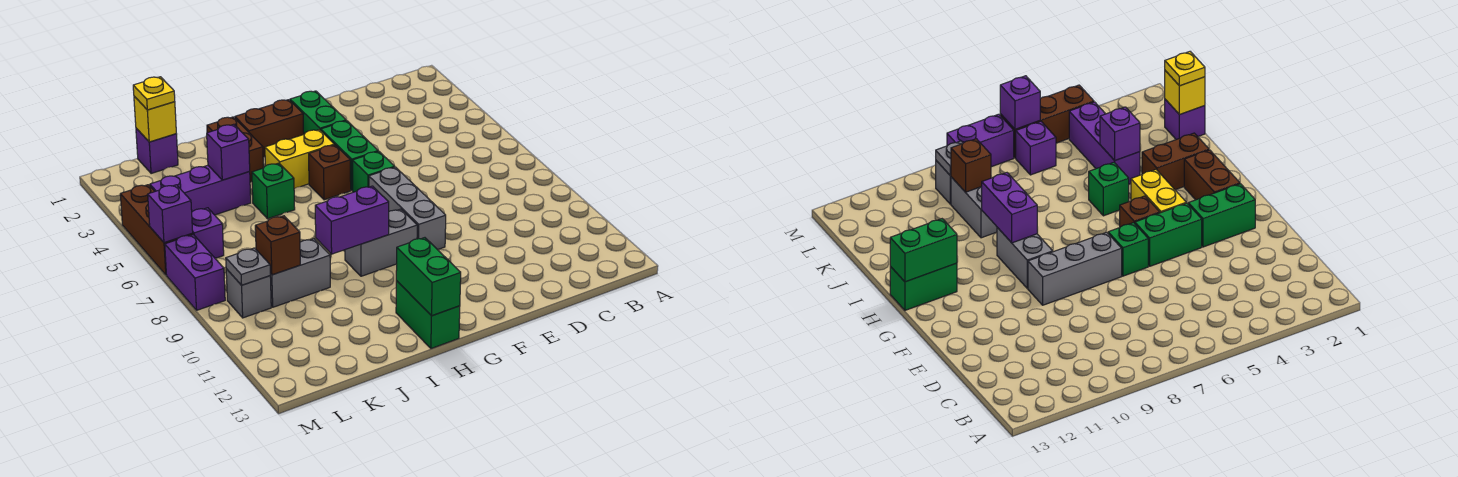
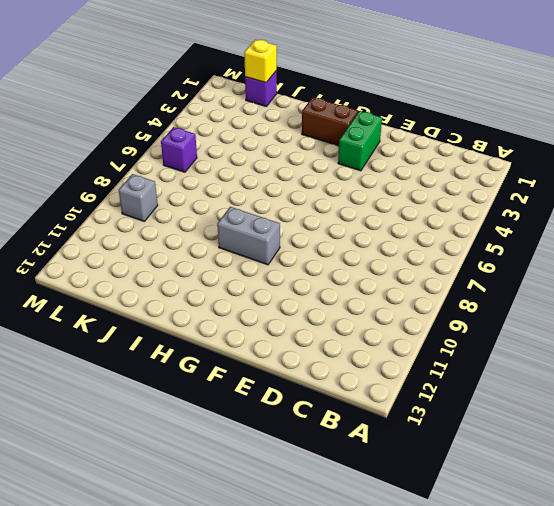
none -> green 1x2 brick [321,121,378,190]
none -> green 1x1 brick [353,151,395,192]
none -> grey 1x3 brick [369,167,446,250]

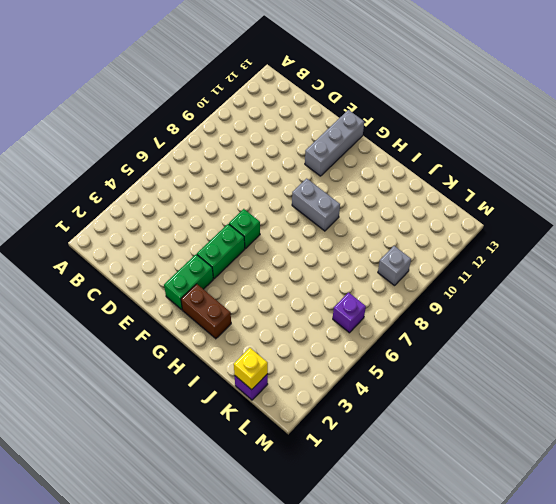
grey 1x3 brick [305,110,364,176] -> grey 1x3 brick moved to [369,167,446,250]
none -> yellow 1x2 brick [265,130,334,189]
none -> brown 1x1 brick [309,145,351,200]
none -> green 1x2 brick [396,281,460,349]

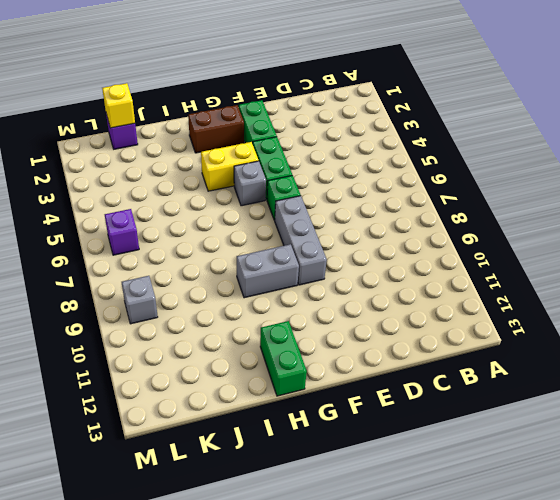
grey 1x1 brick [234,161,266,206] -> brown 1x1 brick [309,145,351,200]
none -> brown 1x2 brick [207,117,263,182]
none -> green 1x1 brick [252,163,295,219]
none -> purple 1x3 brick [150,165,251,215]

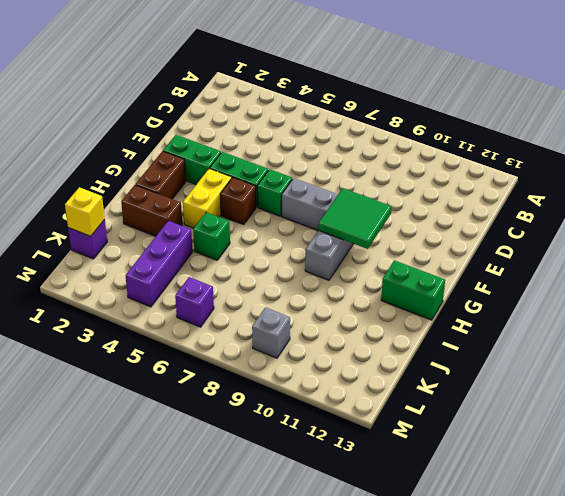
green 2x2 tile [318,188,392,249] -> none
none -> grey 1x2 brick [270,239,330,307]
none -> brown 1x3 brick [120,185,193,275]
none -> purple 1x2 brick [165,235,225,310]

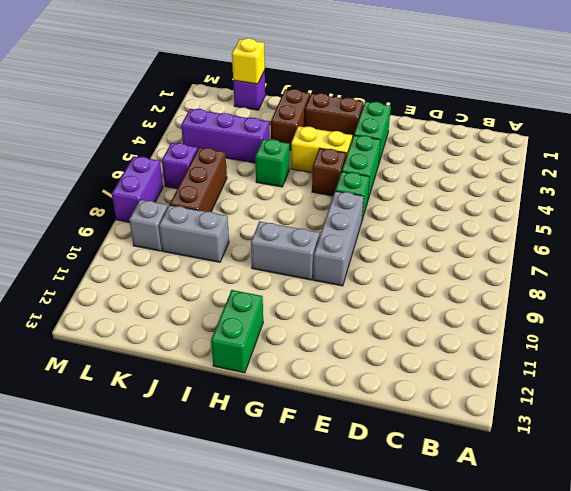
brown 1x3 brick [170,148,227,212] -> brown 1x3 brick moved to [120,185,193,275]
none -> purple 1x2 brick [315,186,389,254]
none -> green 1x2 brick [396,238,461,316]
none -> purple 1x1 brick [207,124,250,180]

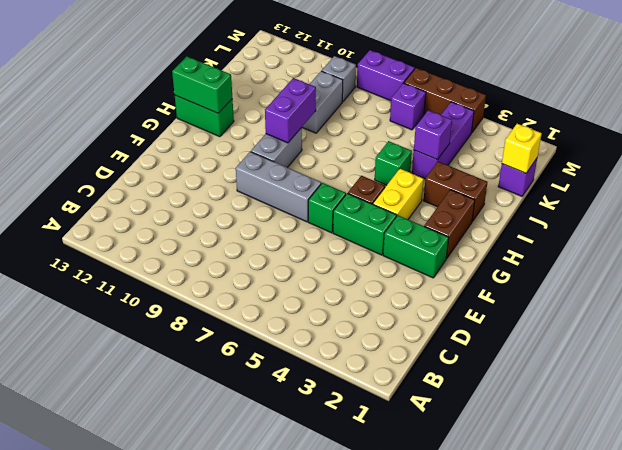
none -> brown 1x1 brick [255,216,300,275]
none -> grey 1x1 plate [226,248,270,285]
none -> purple 1x1 brick [148,185,193,243]

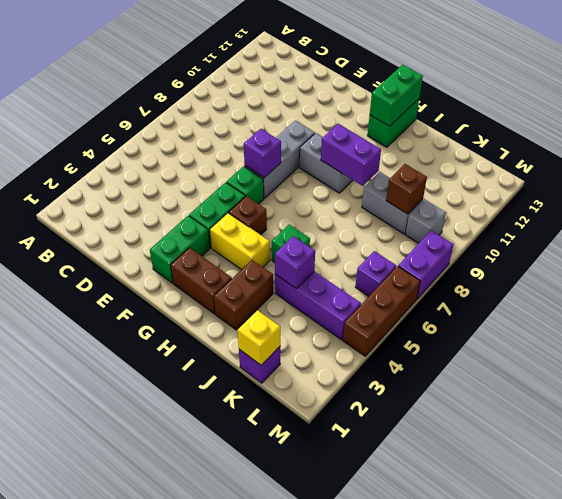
purple 1x1 brick [244,129,281,178] -> purple 1x1 brick moved to [148,185,193,243]
none -> grey 1x1 plate [226,248,270,285]
none -> yellow 1x1 plate [133,77,175,110]

